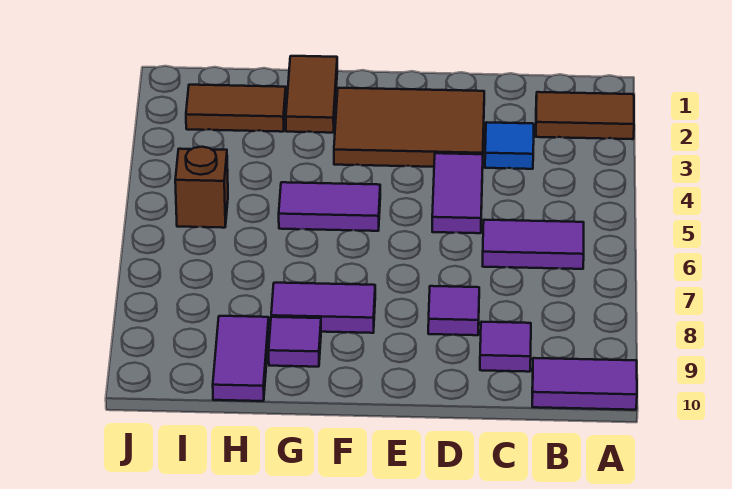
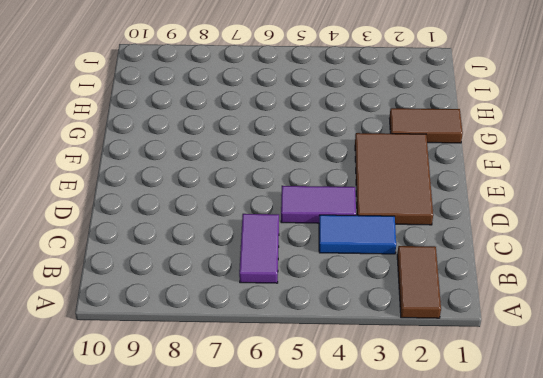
blue 1x2 tile [319,215,396,254] -> blue 1x1 tile [485,122,534,169]
none -> purple 1x2 tile [532,358,637,410]
none -> purple 1x1 tile [480,322,531,372]
none -> purple 1x1 tile [428,286,479,335]

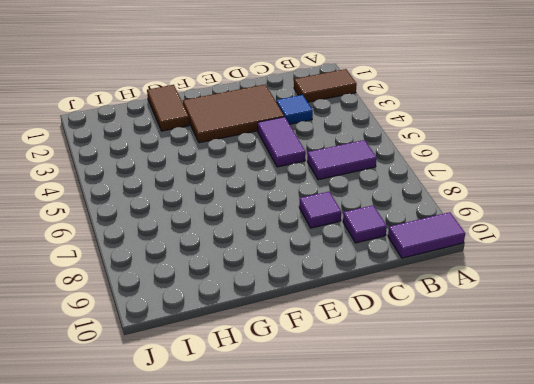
none -> purple 1x2 tile [279,182,380,231]
none -> purple 1x2 tile [271,283,375,333]
none -> purple 1x1 tile [269,317,321,367]

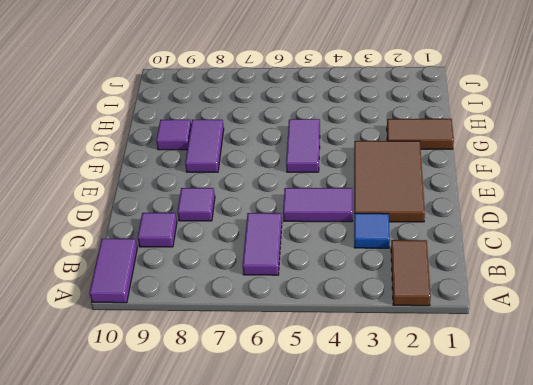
none -> brown 1x2 tile [186,85,286,132]
none -> purple 1x2 tile [213,316,269,401]
none -> brown 1x1 brick [175,147,228,228]

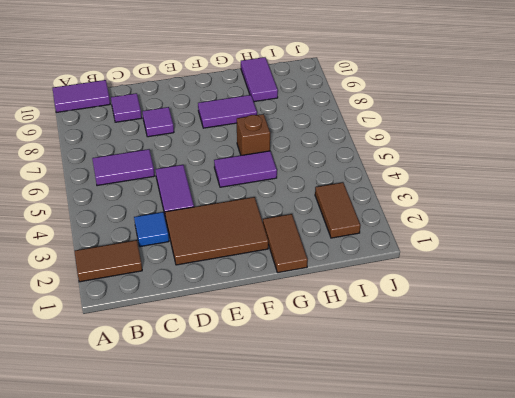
brown 1x1 brick [237,114,270,155] -> brown 1x1 brick moved to [175,147,228,228]
brown 1x2 tile [315,182,361,238] -> brown 1x2 tile turned to [186,85,286,132]
none -> purple 1x1 tile [269,317,321,367]

